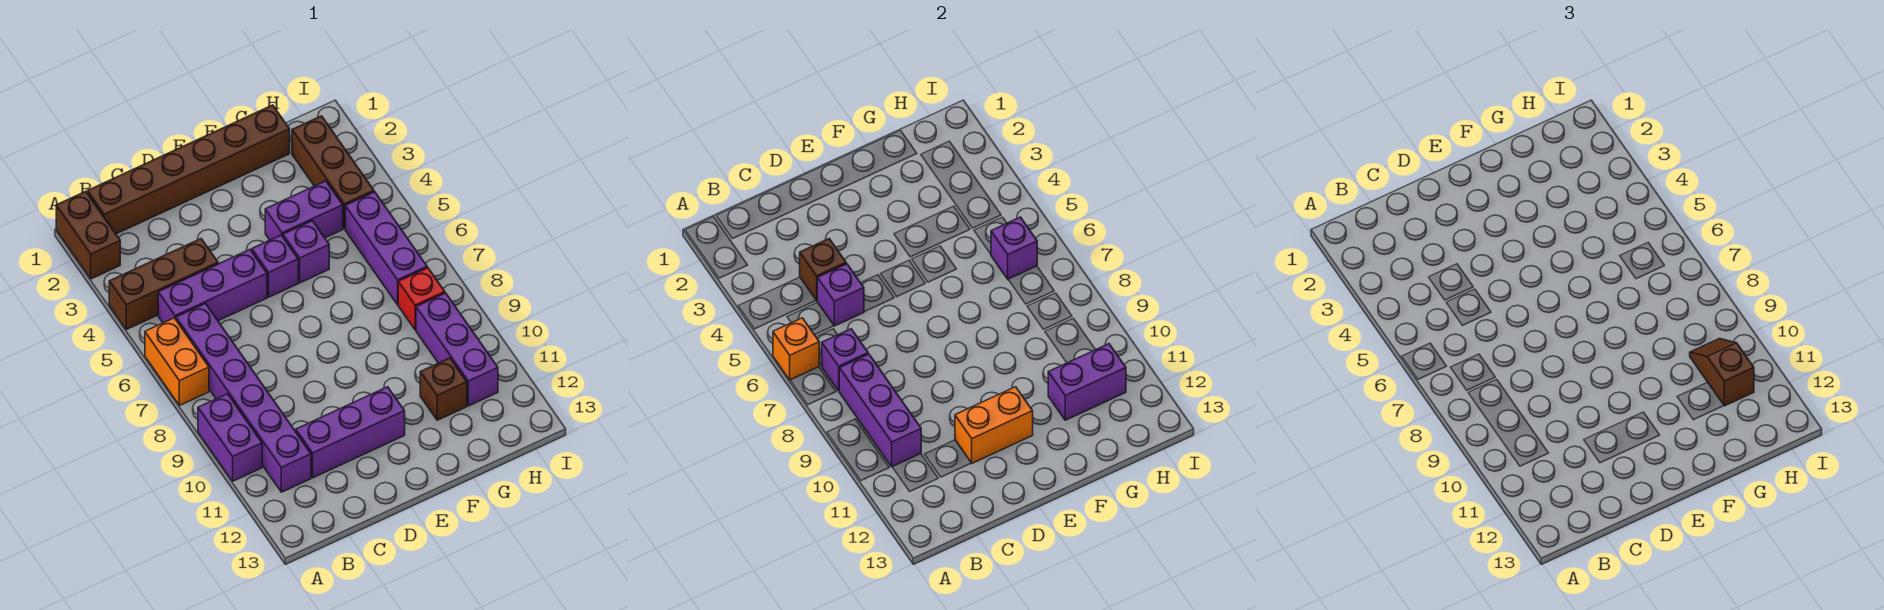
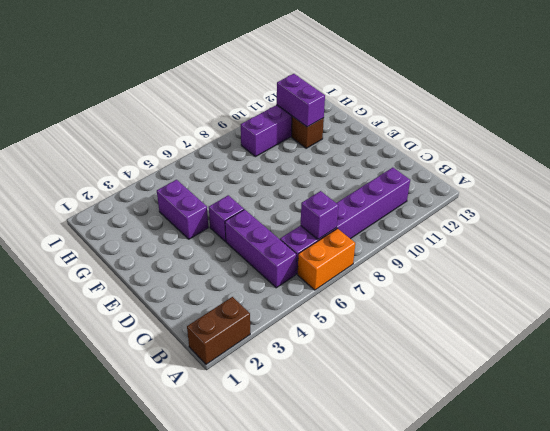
none -> brown 1x3 brick [109,239,218,329]
none -> purple 1x2 brick [198,394,262,481]
none -> brown 1x6 brick [87,105,290,234]

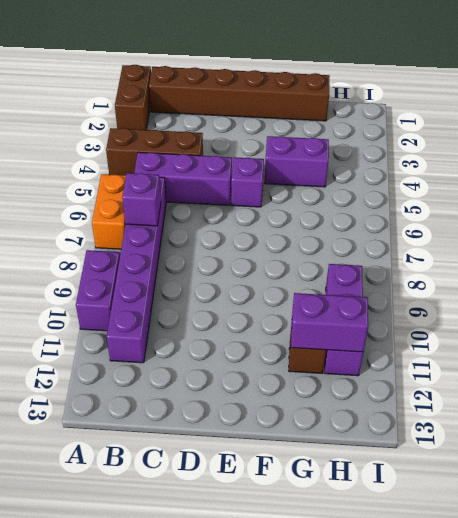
none -> purple 1x3 brick [296,387,405,478]
none -> purple 1x1 brick [283,221,329,283]
none -> brown 1x3 brick [292,116,374,229]

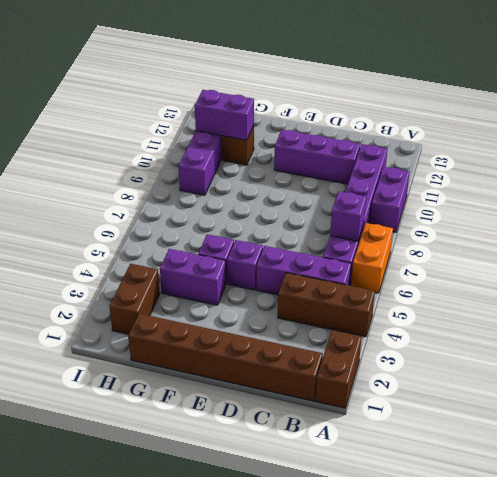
brown 1x2 brick [109,264,160,334] -> brown 1x3 brick [292,116,374,229]
none -> purple 1x3 brick [345,192,427,305]
none -> red 1x1 brick [398,268,445,330]
none -> orange 1x1 brick [773,318,819,380]

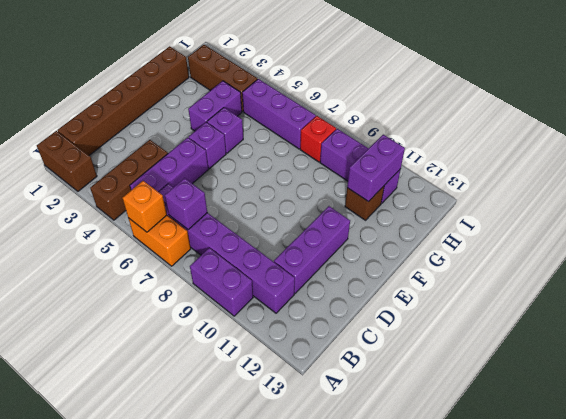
none -> purple 1x3 brick [839,354,921,467]
none -> brown 1x1 brick [800,239,846,301]
none -> purple 1x1 brick [817,264,864,326]

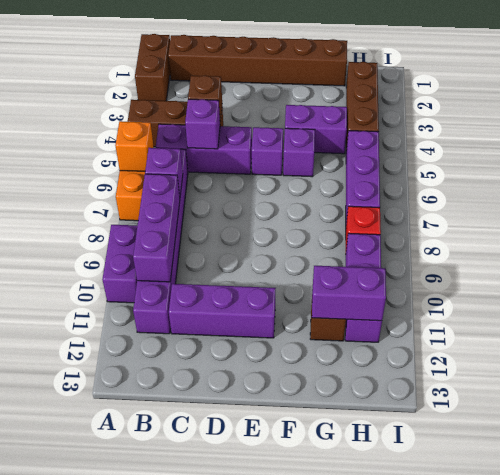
none -> orange 1x2 brick [955,387,1033,463]
none -> purple 1x1 brick [991,217,1037,279]
none -> brown 1x2 slope [1690,339,1754,406]

